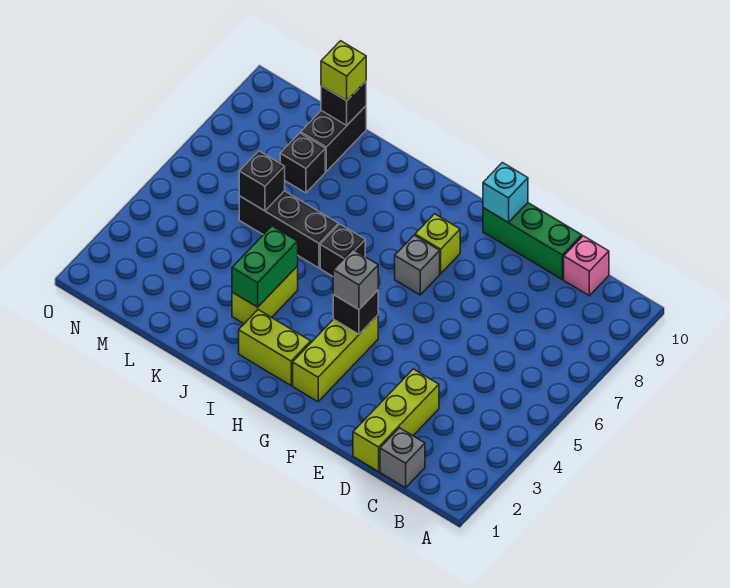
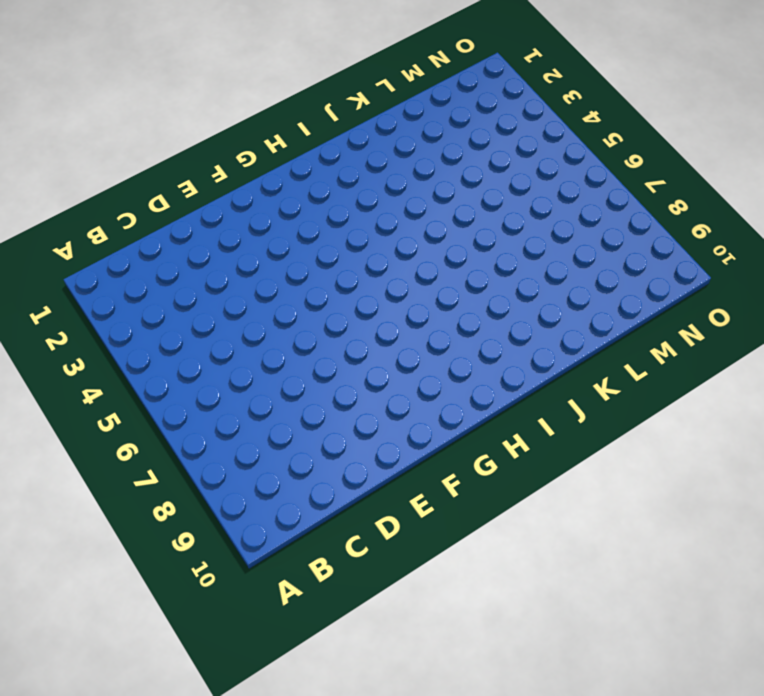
none -> grey 1x1 brick [380,428,425,488]
none -> pink 1x1 brick [564,236,609,296]
none -> lime 1x3 brick [353,369,439,472]

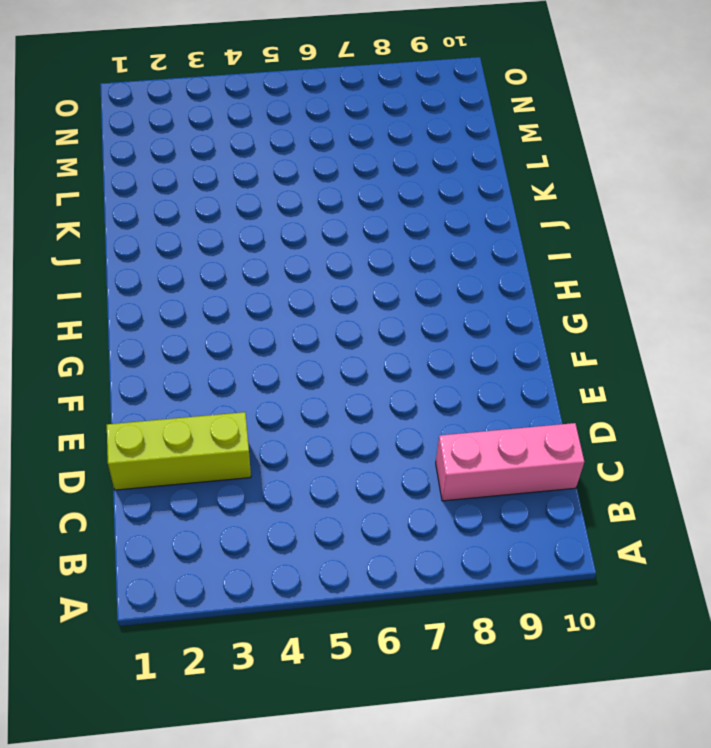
pink 1x3 brick [436,423,584,501] -> pink 1x1 brick [564,236,609,296]
none -> grey 1x1 brick [380,428,425,488]
none -> green 1x3 brick [483,203,582,279]
none -> lime 1x3 brick [293,315,378,402]

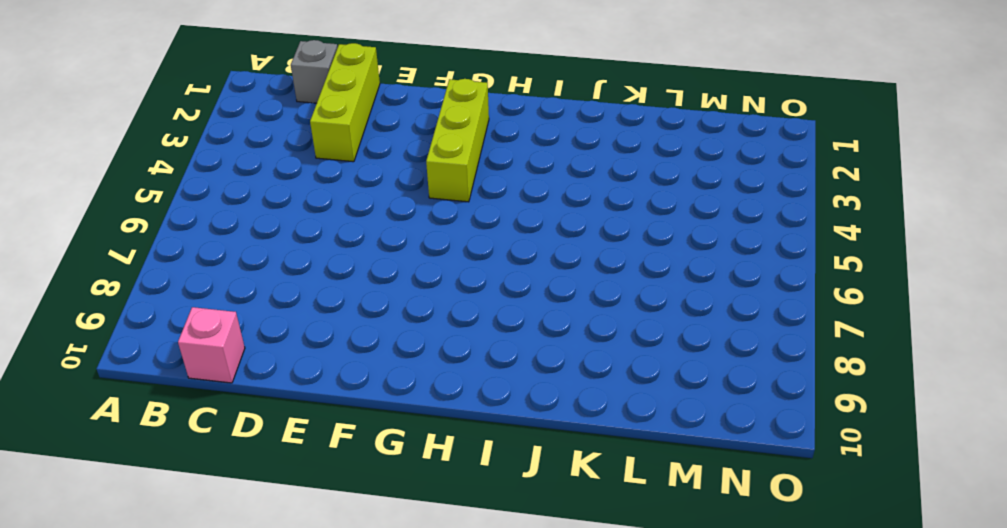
none -> green 1x3 brick [483,203,582,279]
none -> grey 1x1 brick [395,235,440,295]
none -> lime 1x1 brick [415,214,460,274]

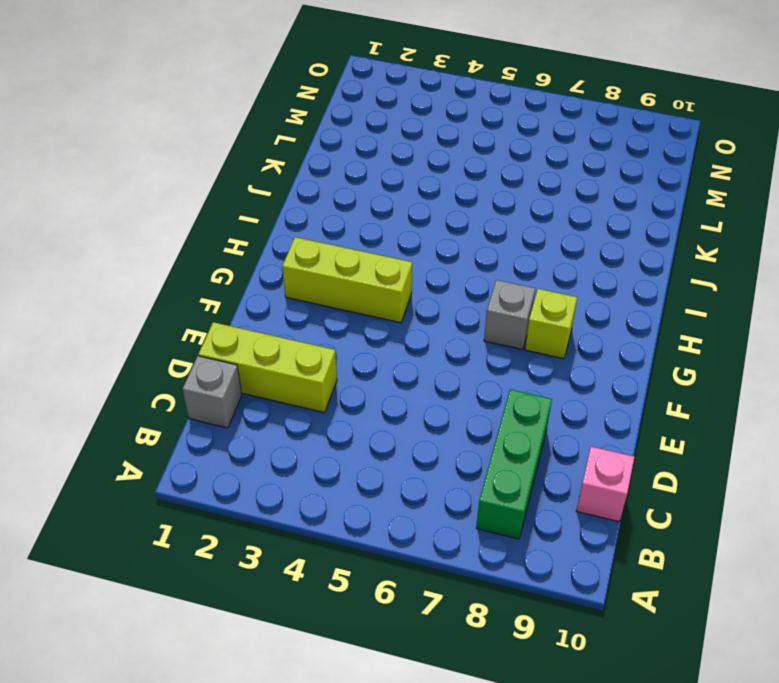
green 1x3 brick [476,389,552,539] -> green 1x3 brick moved to [483,203,582,279]
none -> lime 1x2 brick [239,310,311,385]
none -> black 1x1 brick [320,224,365,276]
none -> lime 1x2 brick [232,266,298,324]

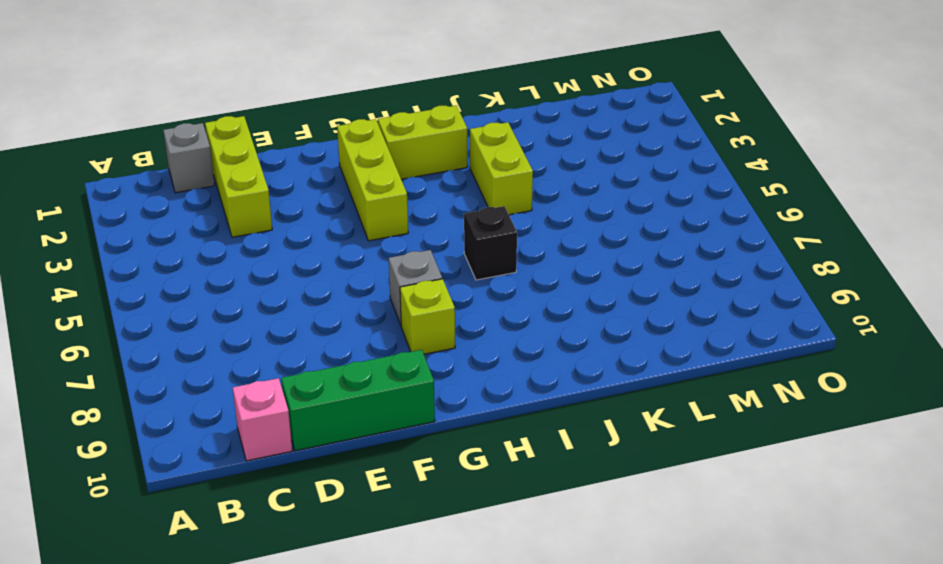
none -> black 1x3 brick [239,191,338,268]
none -> black 1x1 brick [280,133,325,193]
none -> black 1x2 brick [301,106,366,171]

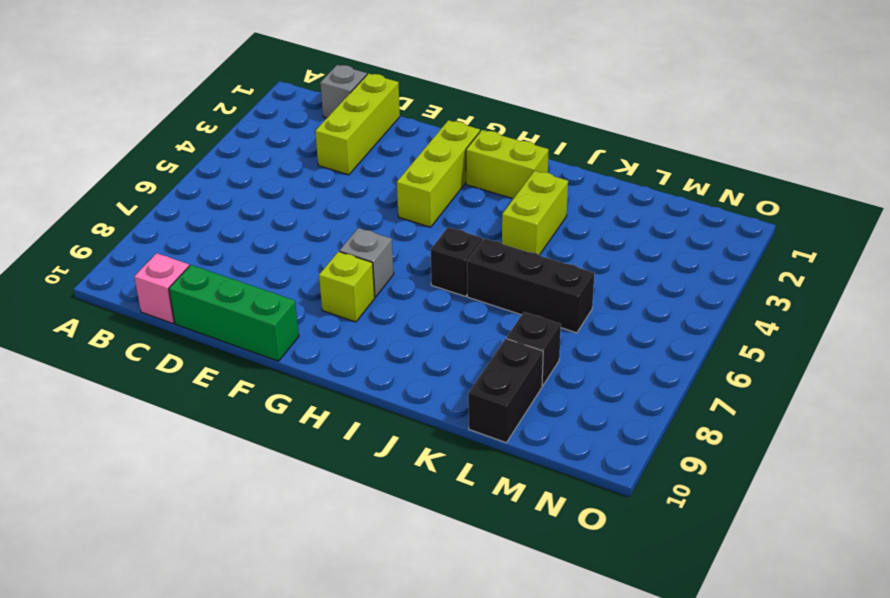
none -> cyan 1x1 brick [483,163,528,222]
none -> black 1x1 brick [333,290,378,334]
none -> green 1x2 brick [232,226,298,307]

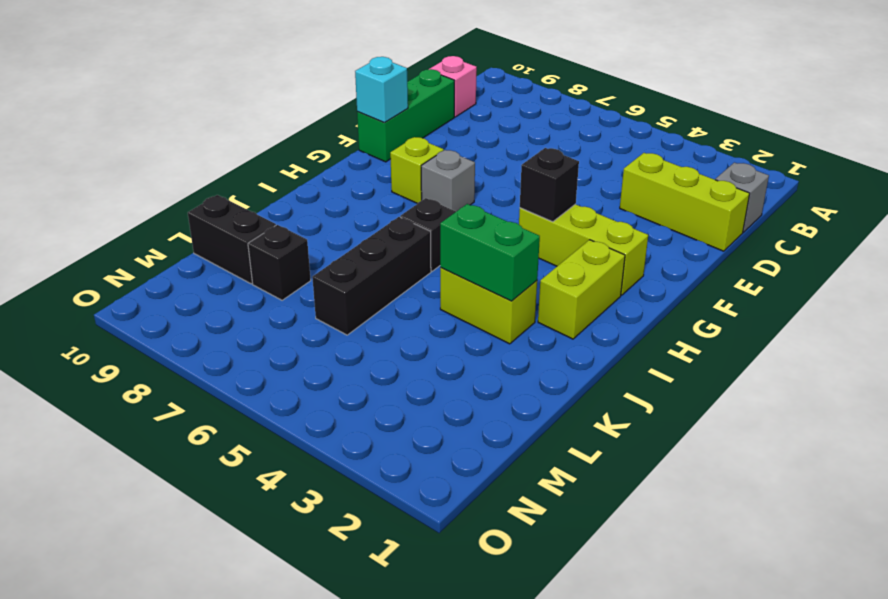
none -> black 1x1 brick [239,151,285,211]
none -> black 1x1 brick [321,81,366,125]
none -> grey 1x1 brick [333,250,378,309]

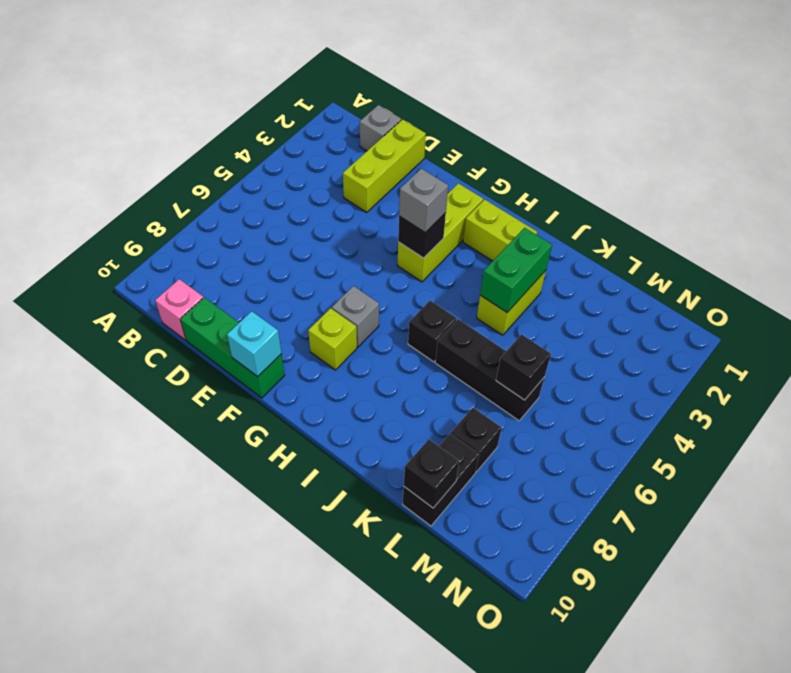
none -> lime 1x1 brick [321,41,366,101]

